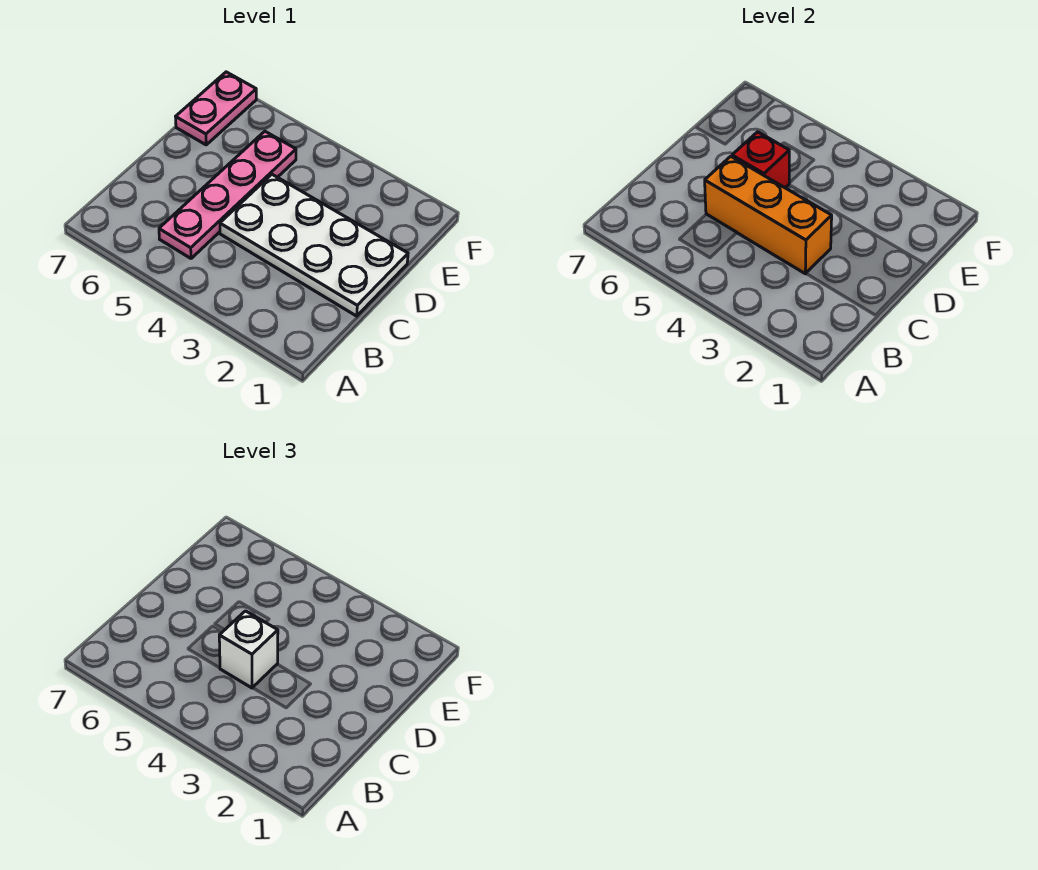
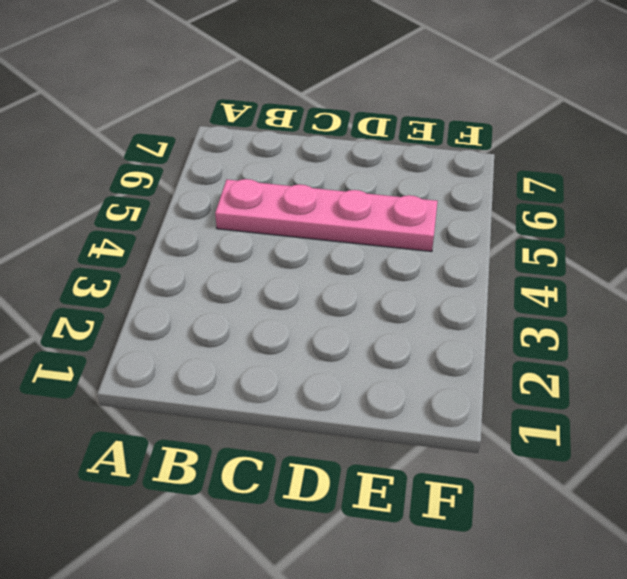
none -> white 2x4 plate [220,174,408,316]
none -> pink 1x2 plate [176,72,256,145]

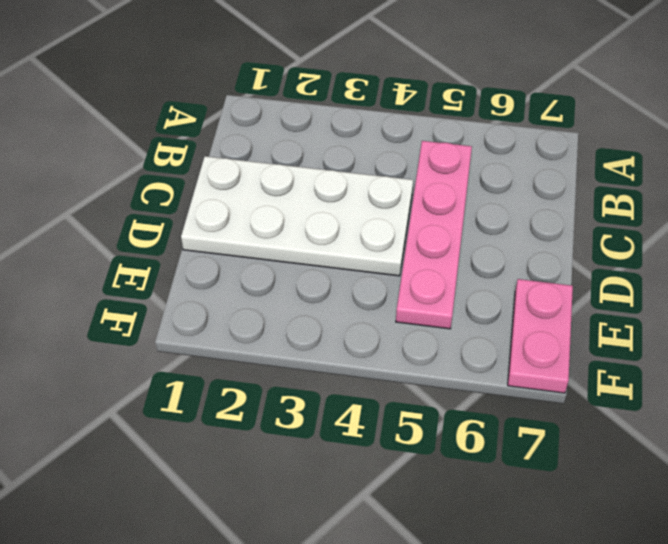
none -> orange 1x3 brick [705,156,832,274]
none -> red 1x1 brick [732,132,789,188]

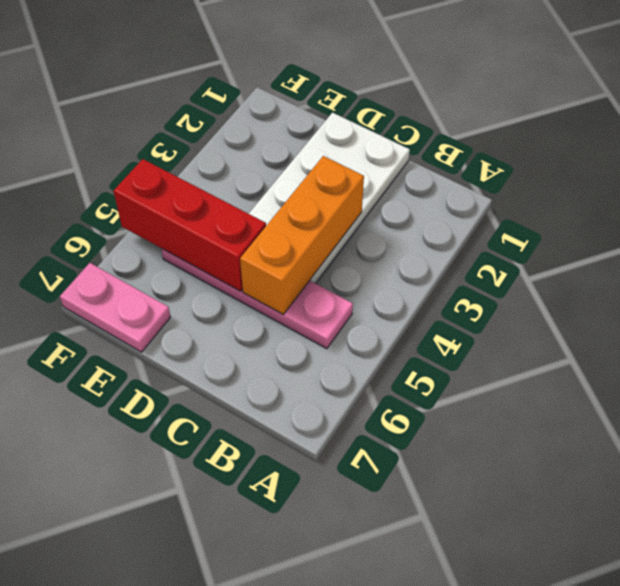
red 1x3 brick [114,159,266,291] -> red 1x1 brick [732,132,789,188]
none -> white 1x1 brick [219,611,278,688]

